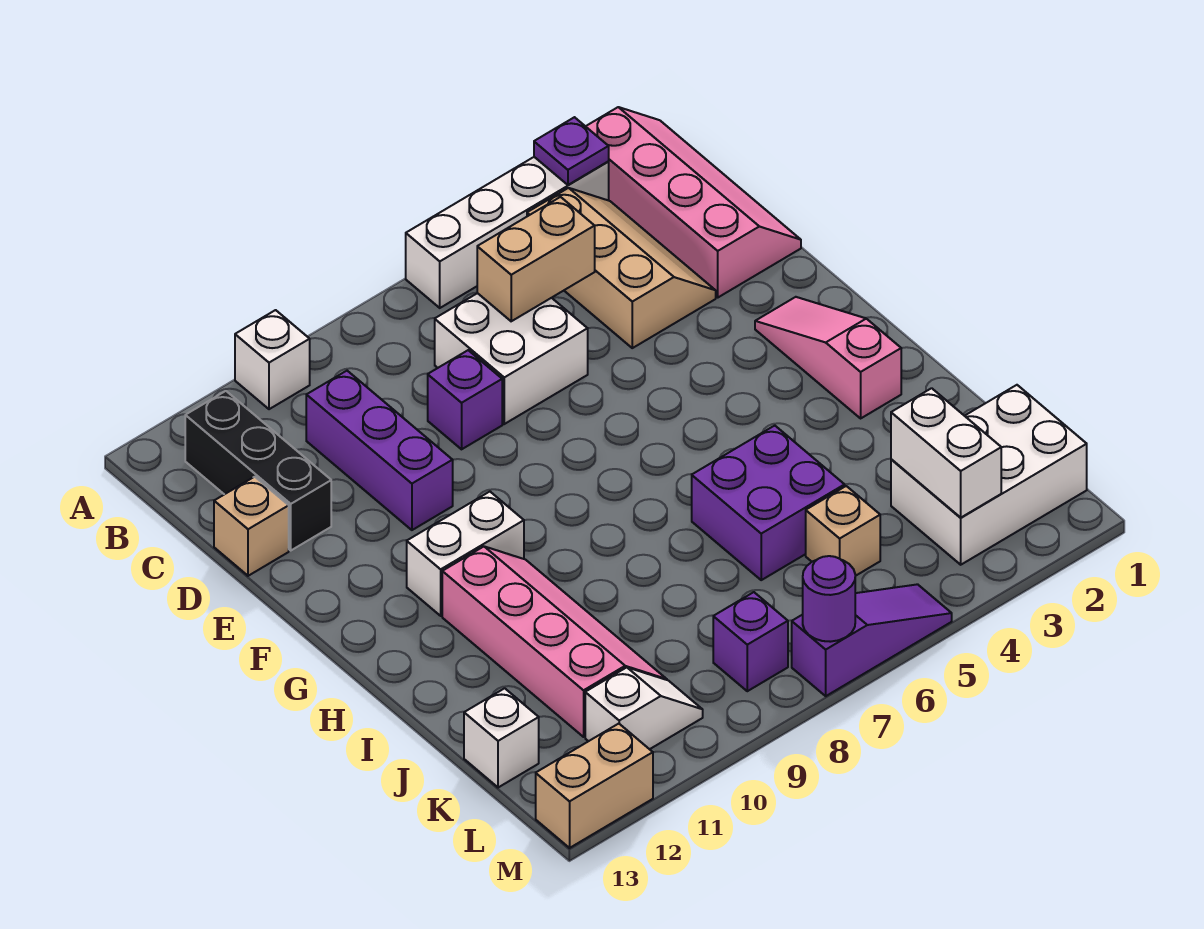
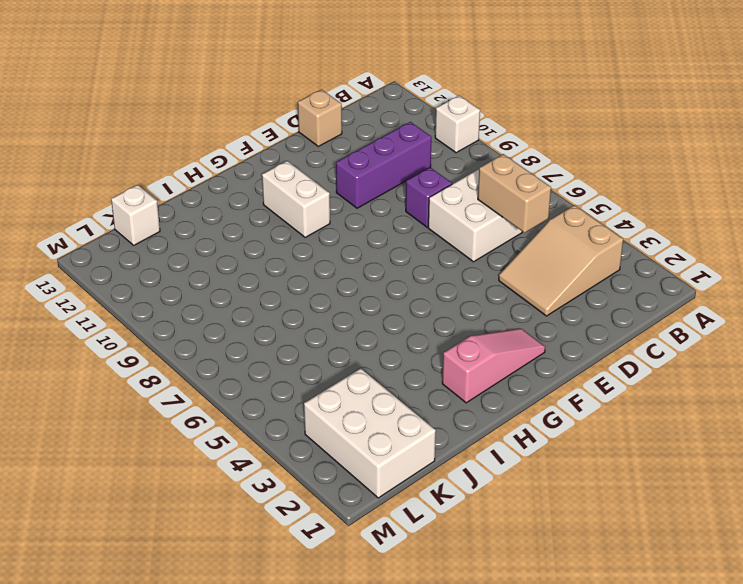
tan 2x3 slope [499,205,623,316] -> tan 2x3 slope turned to [527,188,716,348]
none -> pink 2x4 slope [586,107,801,297]
none -> white 1x4 brick [406,157,609,308]
none -> black 1x3 brick [185,391,331,550]

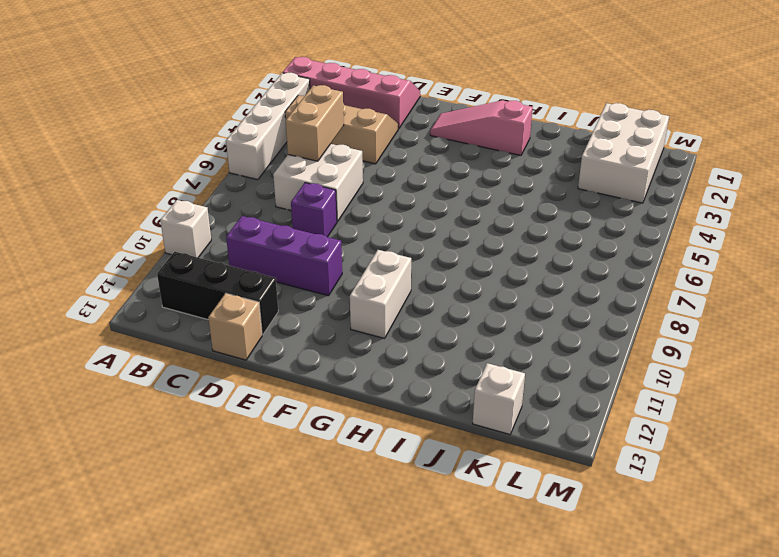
none -> pink 2x4 slope [442,547,667,737]
none -> purple 2x2 brick [692,426,845,580]
none -> tan 1x1 brick [806,486,880,576]

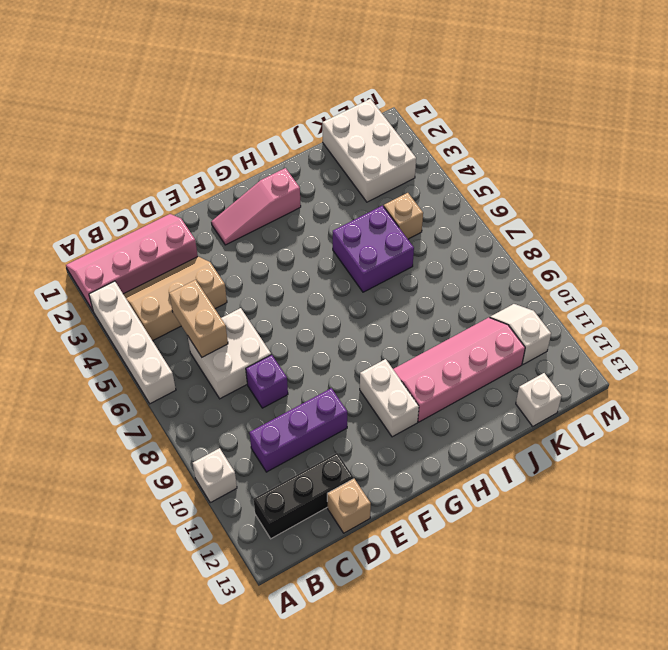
none -> purple 1x1 brick [713,592,788,691]
none -> purple 1x3 slope [792,584,952,696]
none -> tan 1x2 brick [536,724,653,848]

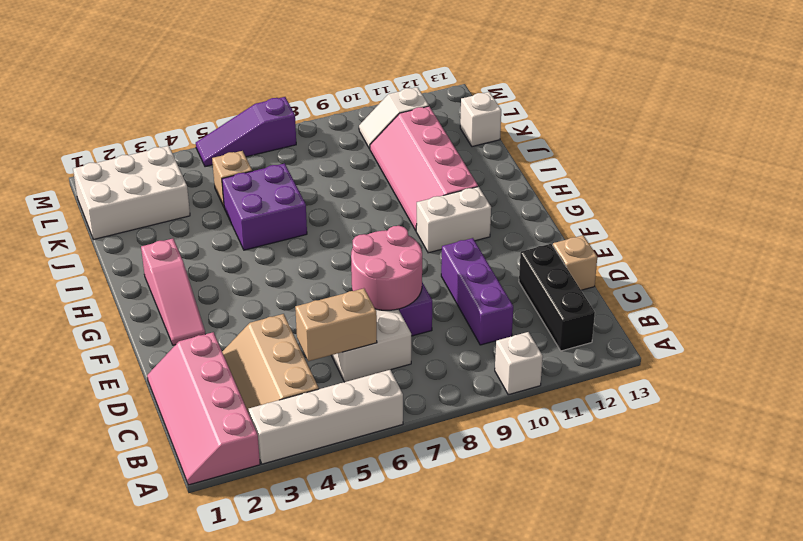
pink 2x2 round brick [351,226,422,310] -> none
none -> purple 1x1 brick [713,592,788,691]
none -> tan 1x2 brick [536,724,653,848]
none -> purple 1x1 plate [534,117,609,185]

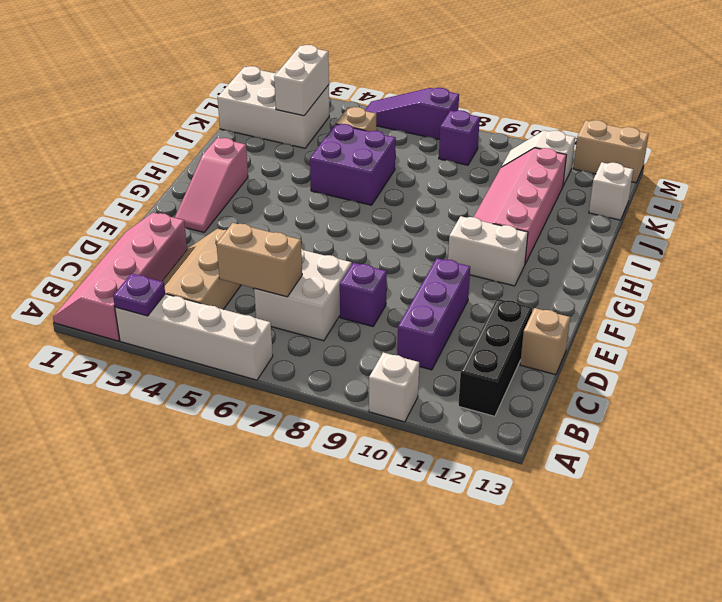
none -> purple 1x1 round brick [803,556,855,642]

